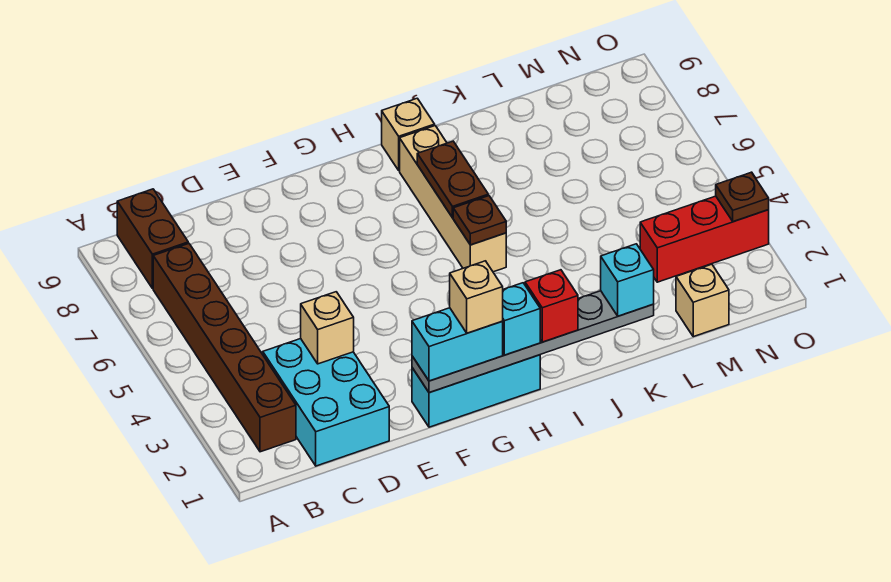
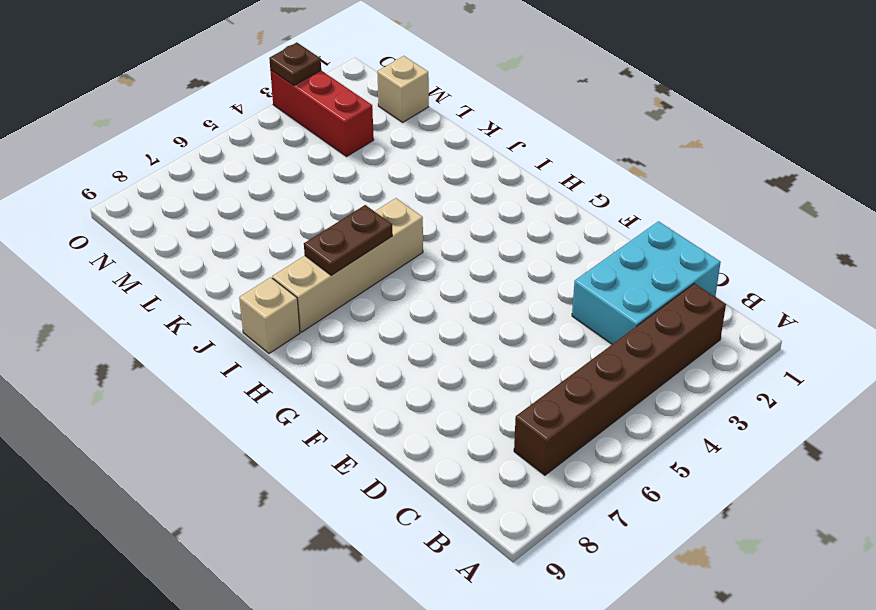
none -> brown 1x2 brick [117,189,188,289]
none -> cyan 1x3 brick [412,355,540,427]
none -> tan 1x1 brick [301,292,354,364]

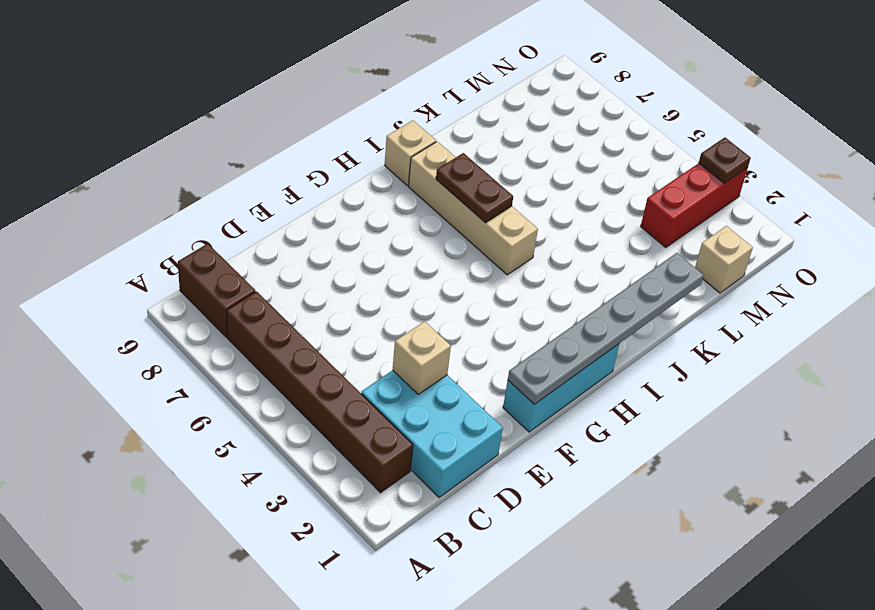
none -> brown 1x1 plate [453,196,506,245]
none -> cyan 1x2 brick [412,308,503,381]
none -> cyan 1x1 brick [502,283,540,355]

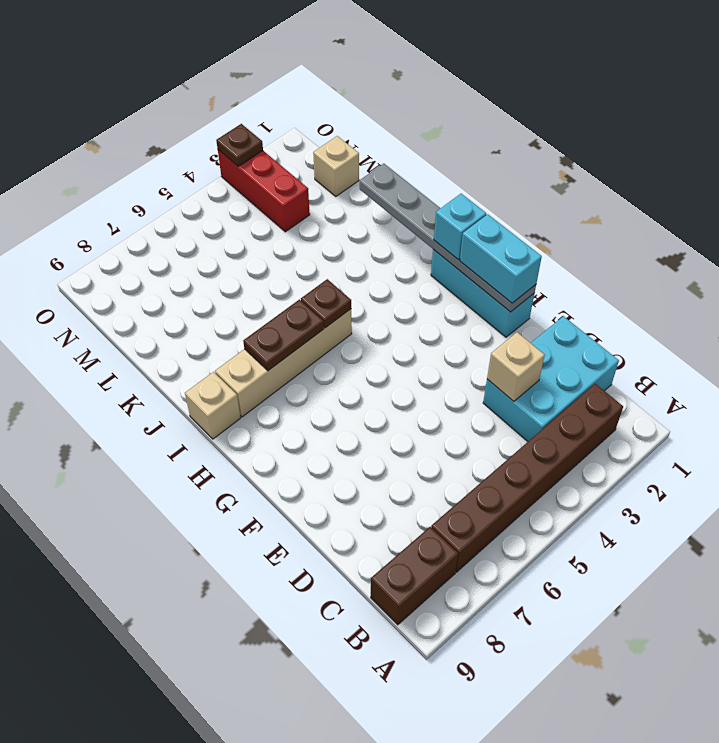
none -> red 1x1 brick [525,270,578,342]
none -> cyan 1x1 brick [601,244,654,316]
none -> tan 1x1 brick [450,261,503,333]

